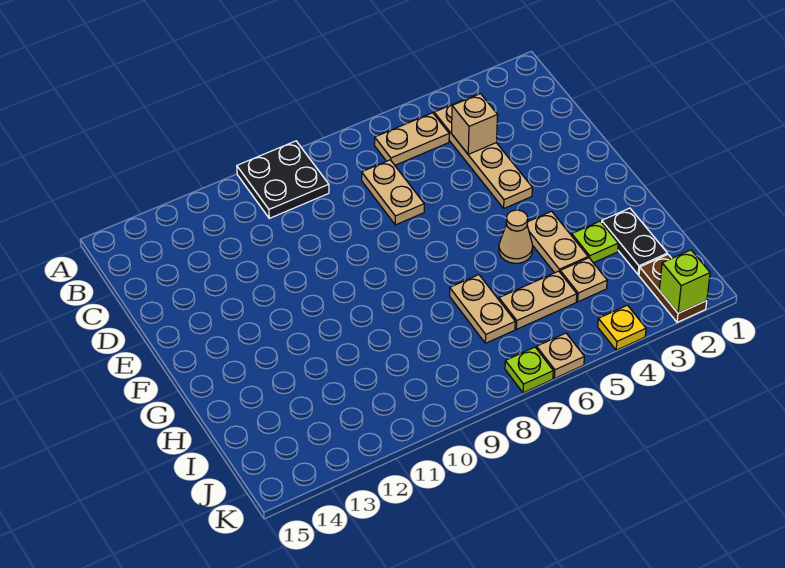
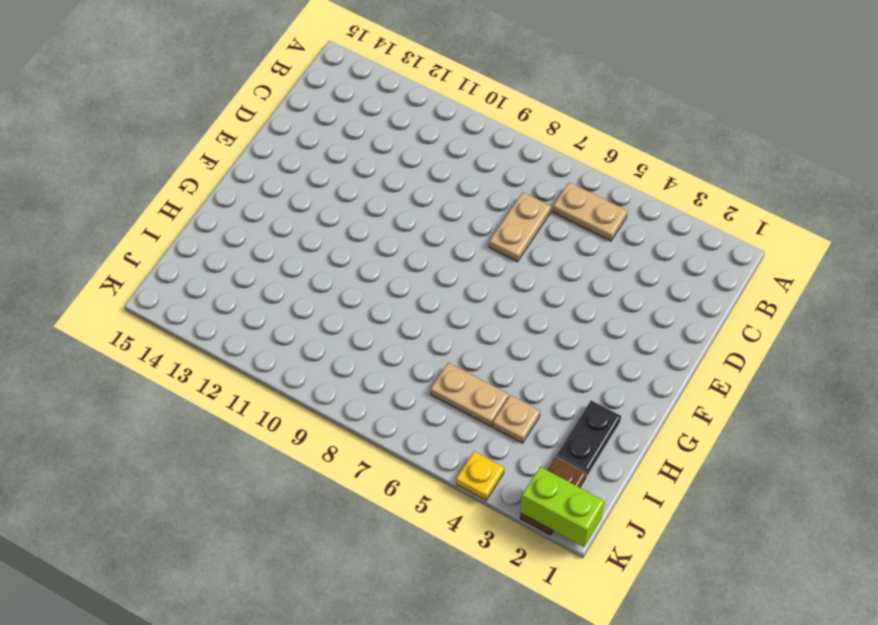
lime 1x2 brick [521,467,604,547] -> lime 1x1 brick [659,250,710,313]
none -> black 2x2 plate [237,141,329,218]
none -> tan 1x4 plate [434,101,532,208]
none -> tan 1x2 plate [527,211,588,273]

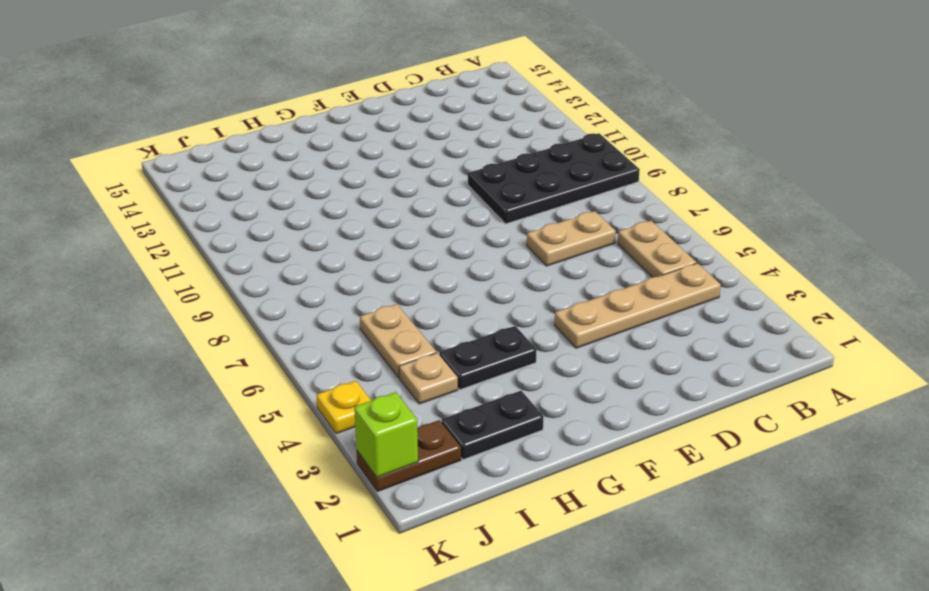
black 2x4 plate [468,133,640,224] -> black 2x2 plate [237,141,329,218]
black 1x2 plate [439,326,537,390] -> tan 1x2 plate [527,211,588,273]
none -> tan 1x1 cone [499,210,533,263]
none -> lime 1x1 plate [572,221,618,263]
none -> tan 1x2 plate [450,275,515,343]

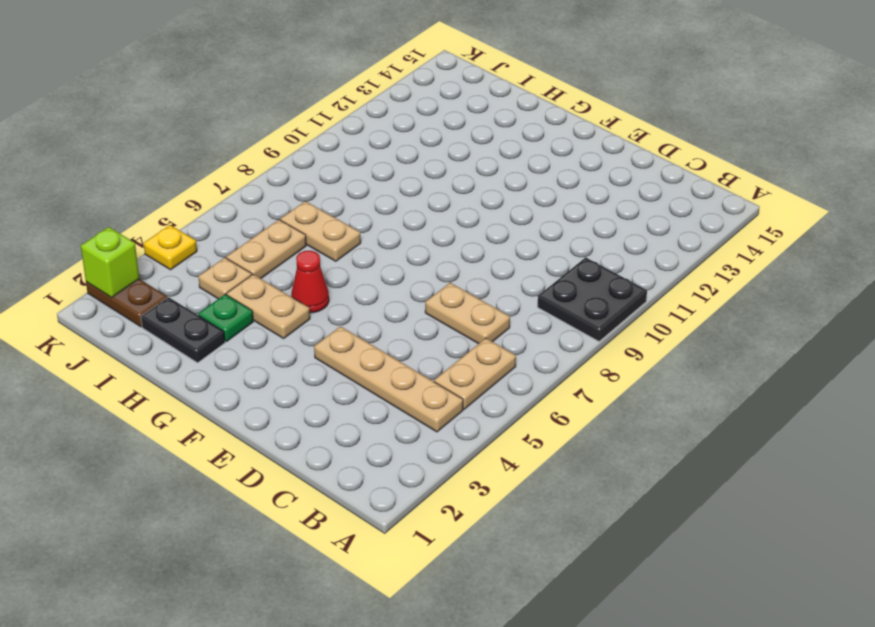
red 1x1 cone [291,251,329,313] -> tan 1x1 cone [499,210,533,263]
green 1x1 plate [198,294,253,342] -> lime 1x1 plate [572,221,618,263]
none -> tan 1x1 plate [537,333,584,379]
none -> lime 1x1 plate [505,347,553,393]
none -> tan 1x1 brick [452,94,498,154]

